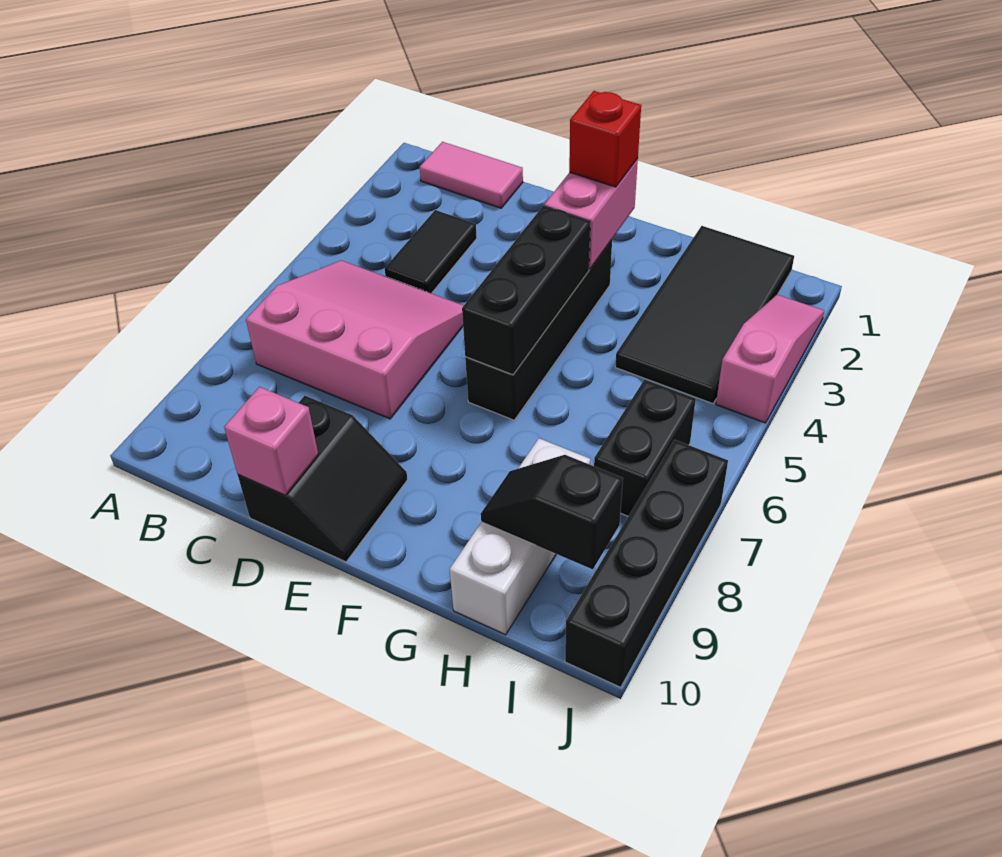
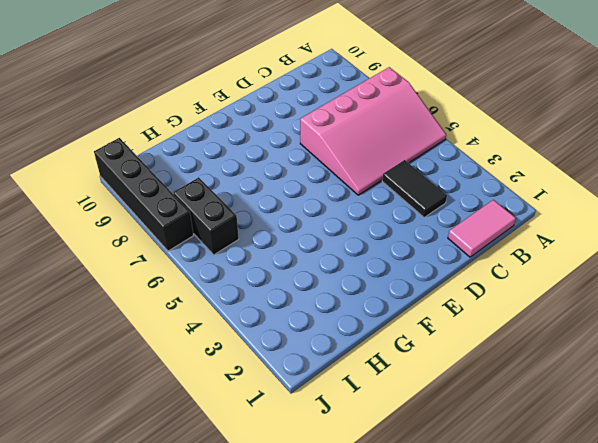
pink 3x4 slope [300,67,446,195] -> pink 3x3 slope [246,260,464,419]
none -> black 2x2 slope [238,396,407,562]
none -> black 1x4 brick [465,240,612,420]
none -> black 2x4 tile [615,226,794,404]

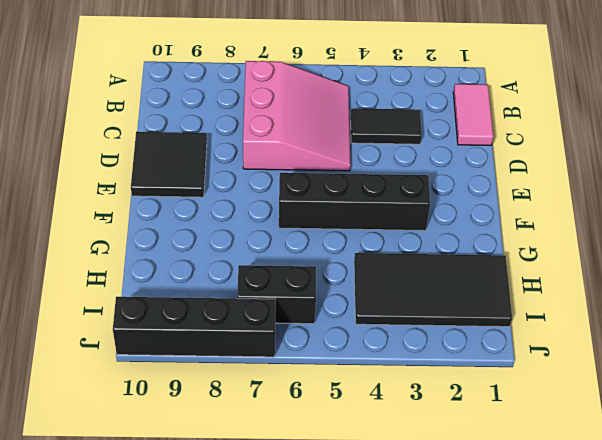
black 2x2 tile [131,132,207,197] -> black 2x2 slope [238,396,407,562]
none -> white 1x3 brick [449,438,590,635]
none -> pink 1x3 slope [716,295,824,423]
none -> pink 1x1 brick [224,387,318,495]

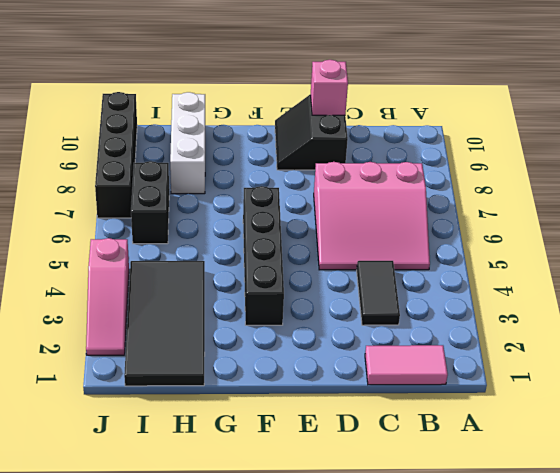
none -> pink 1x2 brick [544,159,638,269]
none -> black 1x3 brick [462,206,590,375]
none -> black 1x2 slope [481,455,623,569]

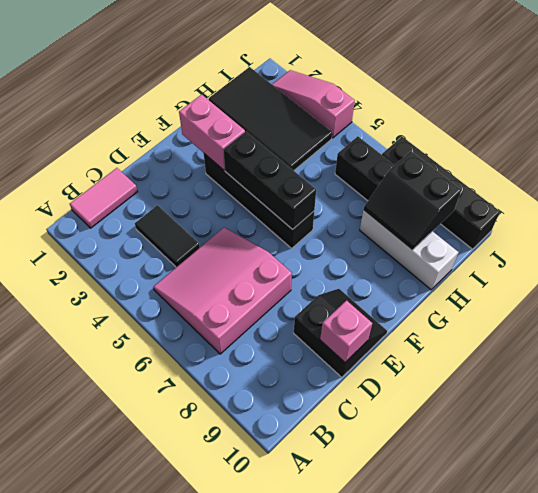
black 2x2 slope [363,151,461,250] -> black 1x2 slope [481,455,623,569]
none -> red 1x1 brick [569,91,641,187]

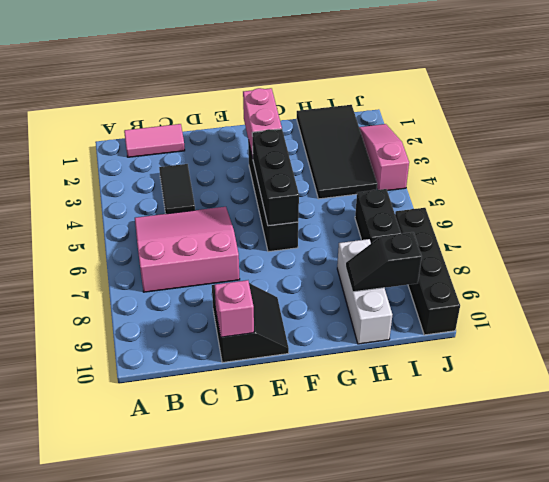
none -> red 1x1 brick [569,91,641,187]

